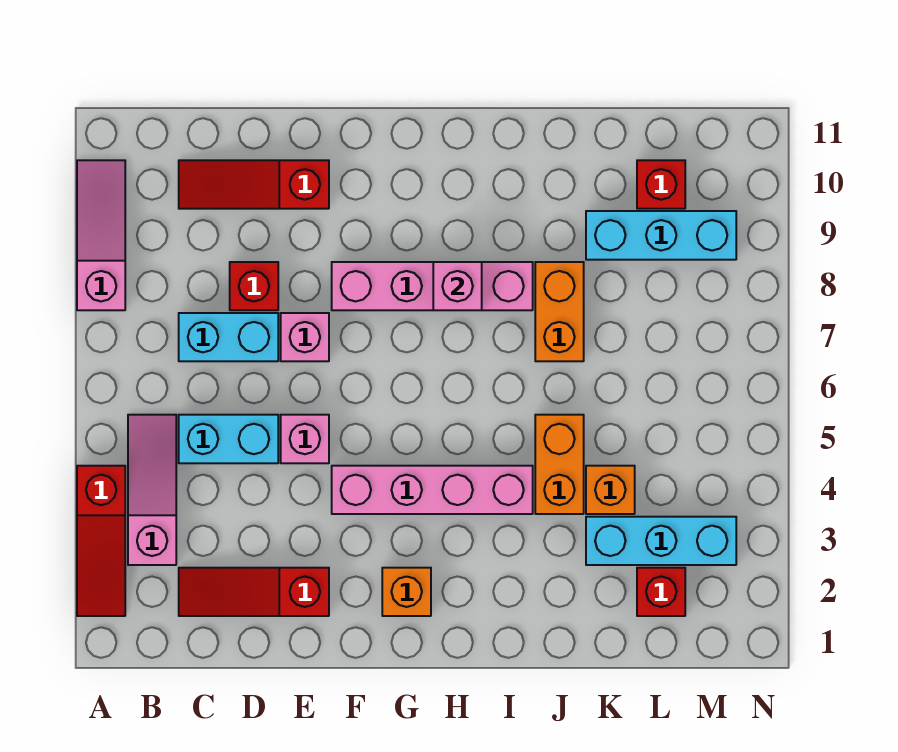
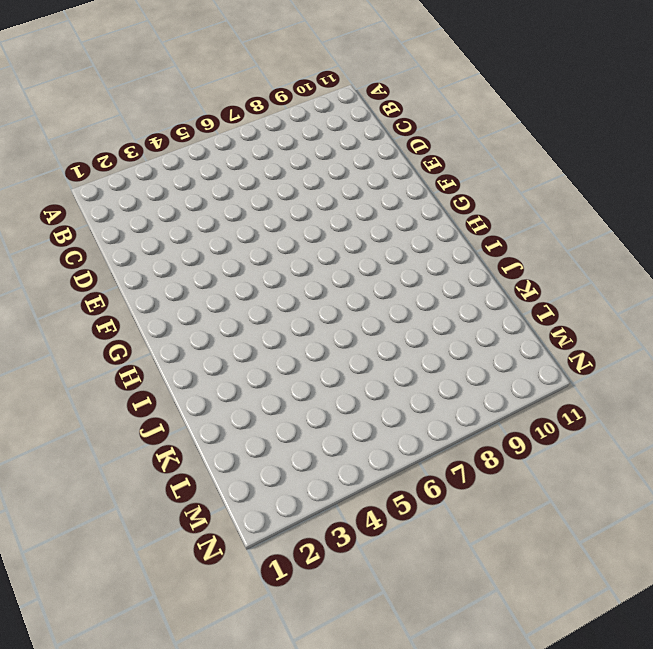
none -> red 1x3 slope [77,466,125,616]
none -> pink 1x3 slope [77,160,125,310]
none -> pink 1x3 slope [128,415,176,565]

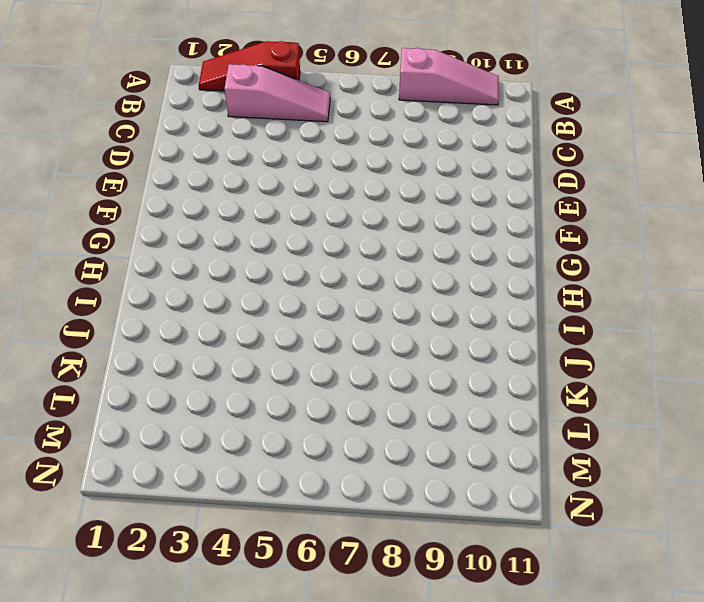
none -> red 1x3 slope [179,568,329,616]
none -> cyan 1x2 brick [179,415,278,463]
none -> cyan 1x2 brick [179,313,278,361]

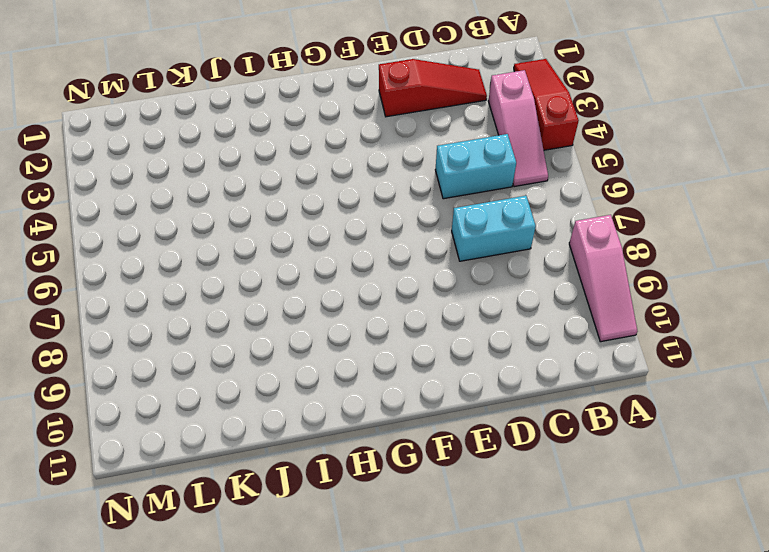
none -> red 1x3 slope [179,160,329,209]
none -> red 1x1 brick [230,262,278,310]
none -> pink 1x1 brick [281,415,329,463]

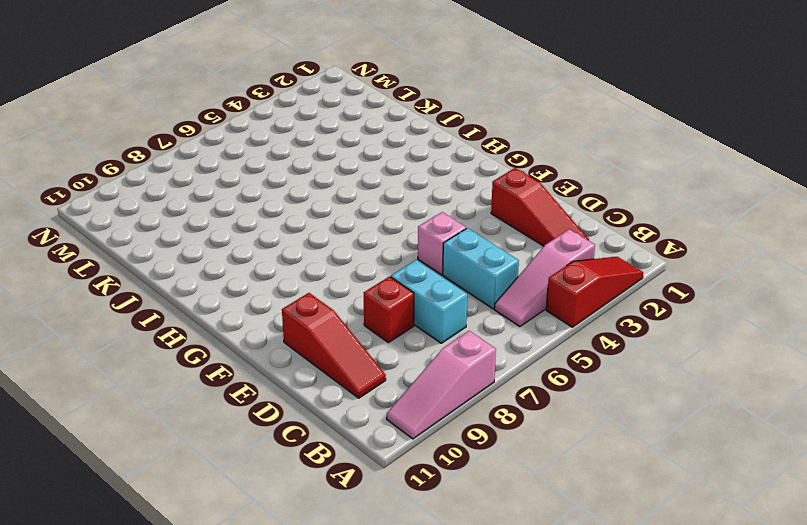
none -> pink 1x1 brick [281,313,329,361]
none -> pink 1x4 brick [332,466,533,514]
none -> pink 1x4 brick [332,262,533,310]

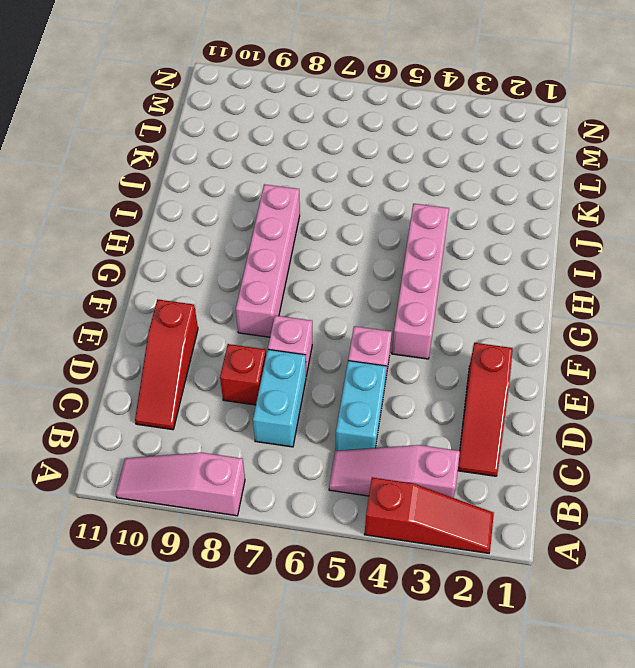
none -> orange 1x1 brick [382,568,431,616]
none -> orange 1x2 brick [535,415,584,514]
none -> orange 1x2 brick [535,262,584,361]

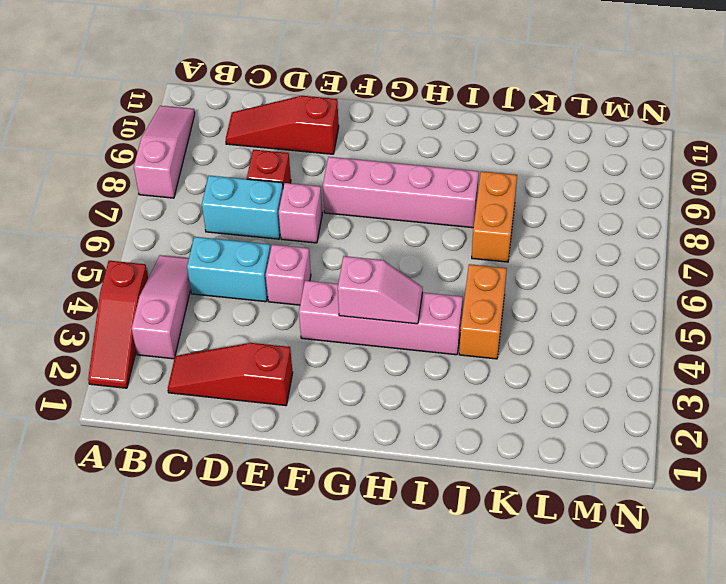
pink 1x2 slope [338,256,423,324] -> none
none -> orange 1x1 brick [382,568,431,616]
none -> cyan 1x3 brick [586,517,736,565]
none -> orange 1x1 brick [586,466,635,514]

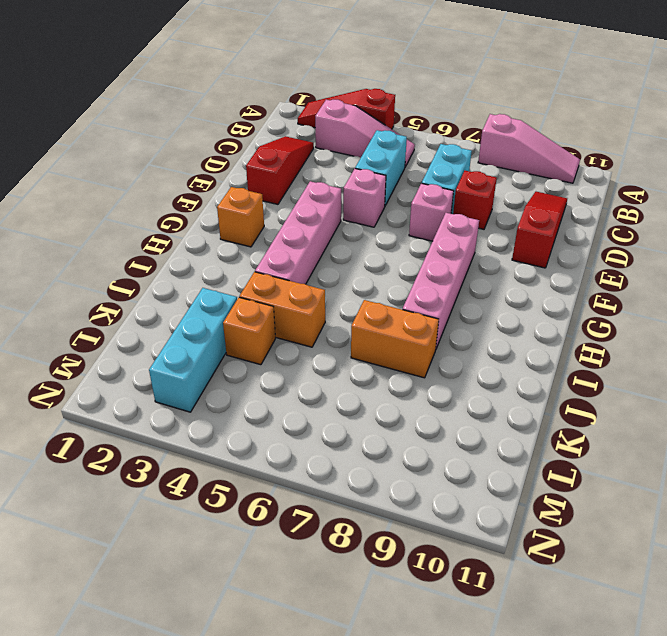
none -> cyan 1x3 brick [586,211,736,260]
none -> red 1x1 brick [637,568,685,616]
none -> red 1x1 brick [637,160,685,209]

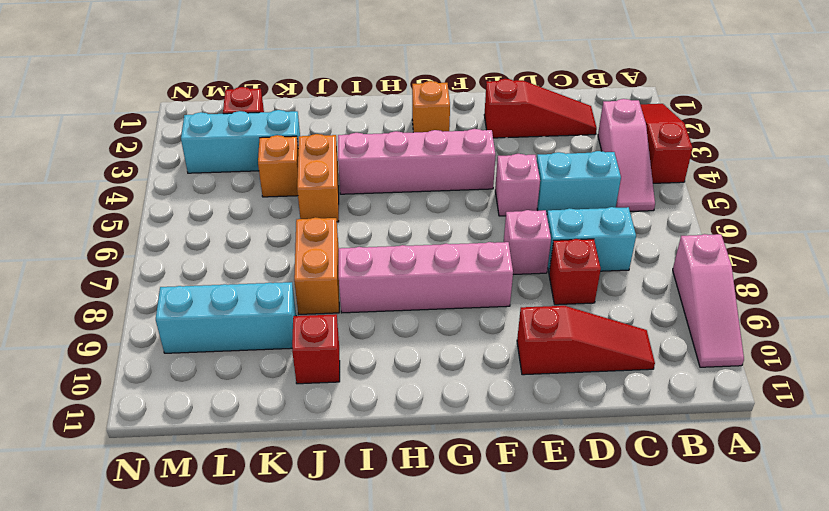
red 1x1 brick [292,314,340,384] -> red 1x1 brick moved to [637,160,685,209]
none -> pink 1x1 brick [433,262,482,310]

